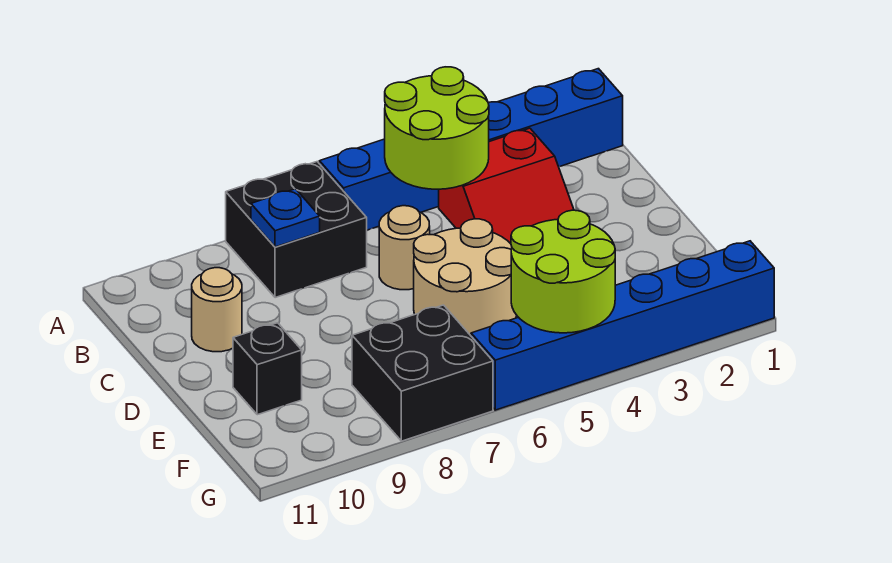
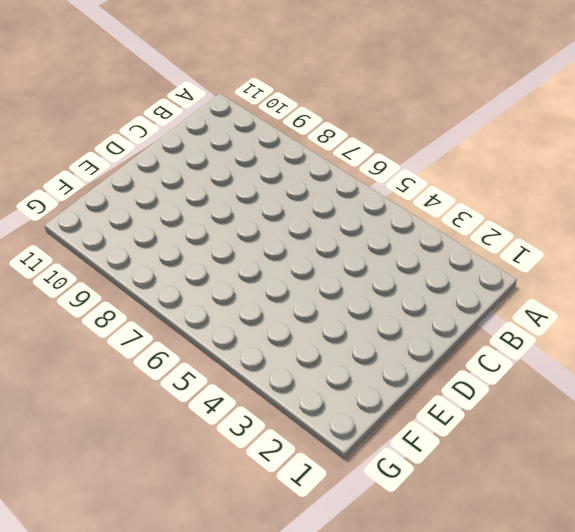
none -> blue 1x6 brick [319,69,623,230]
none -> black 2x2 brick [226,162,367,298]
none -> red 2x2 slope [439,128,574,244]

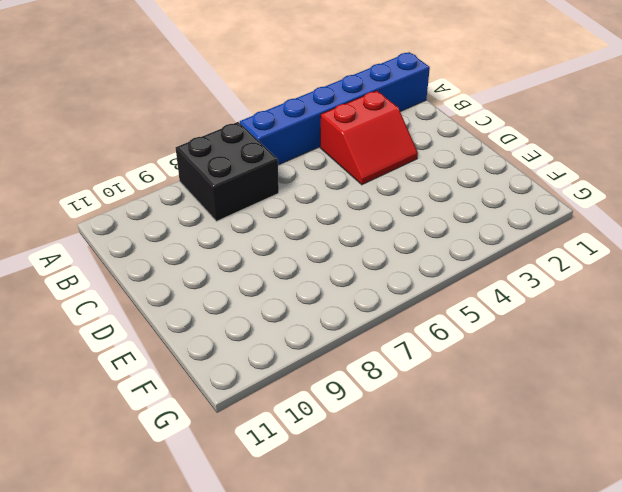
none -> tan 1x1 round brick [379,206,430,290]
none -> tan 1x1 round brick [192,268,242,352]
none -> tan 2x2 round brick [414,219,517,336]

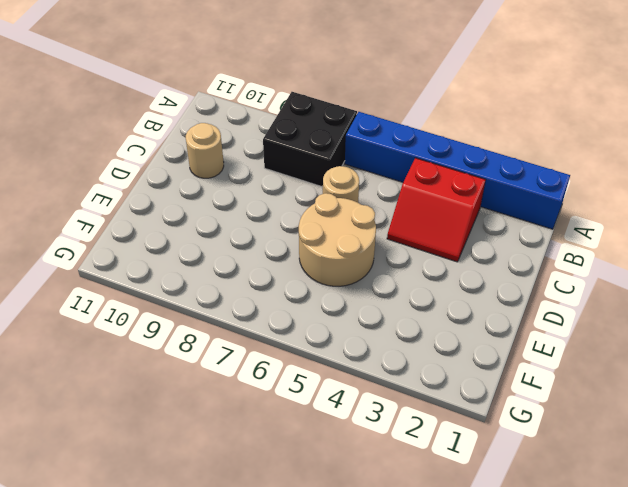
none -> black 1x1 brick [233,323,302,415]
none -> black 2x2 brick [352,305,493,441]
none -> blue 1x6 brick [471,241,774,410]

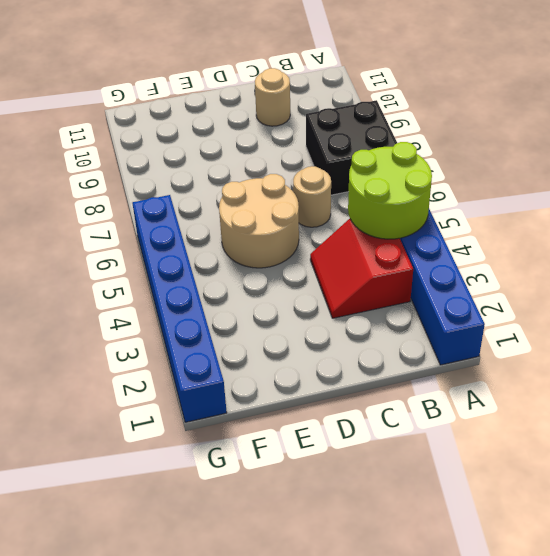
none -> black 1x1 brick [233,323,302,415]
none -> black 2x2 brick [352,305,493,441]
none -> blue 1x1 plate [251,189,320,247]

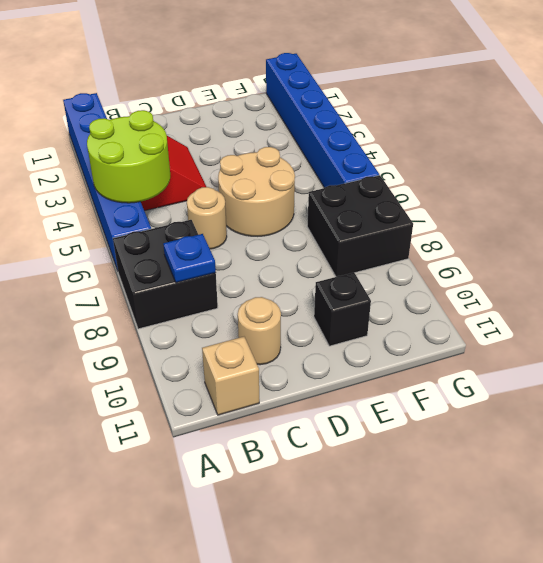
tan 1x1 brick [202,337,259,415] -> none
none -> lime 2x2 round brick [511,210,615,333]

